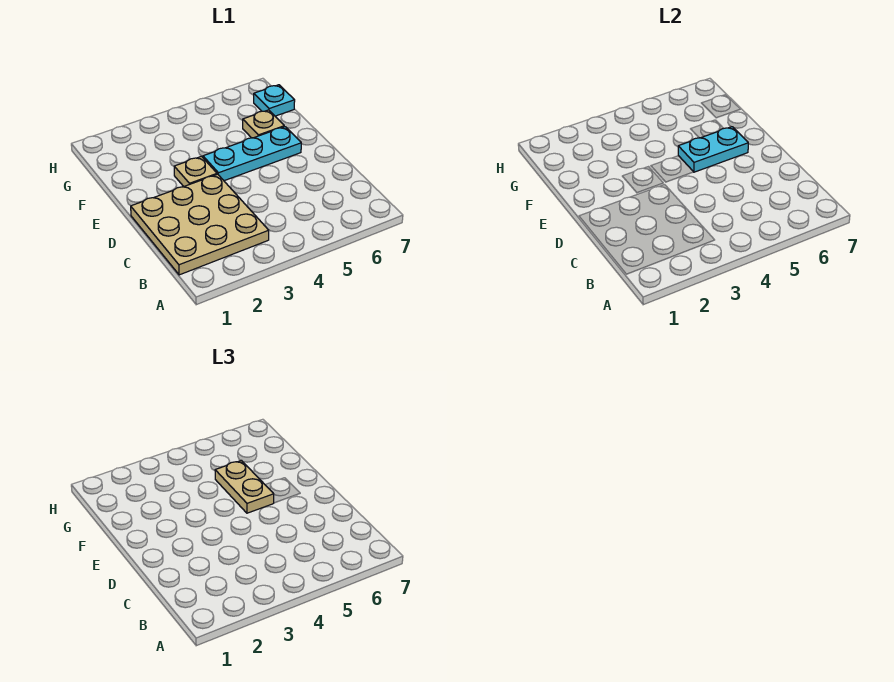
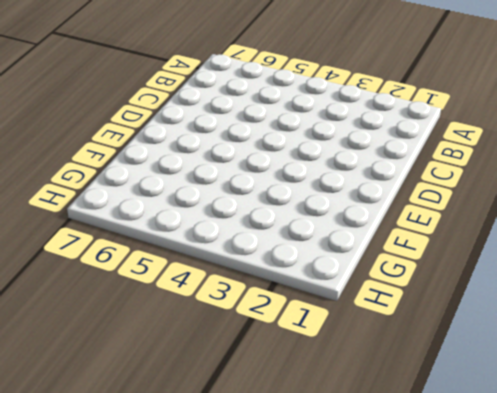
none -> tan 3x3 plate [131,174,269,275]
none -> tan 1x1 plate [174,156,217,186]

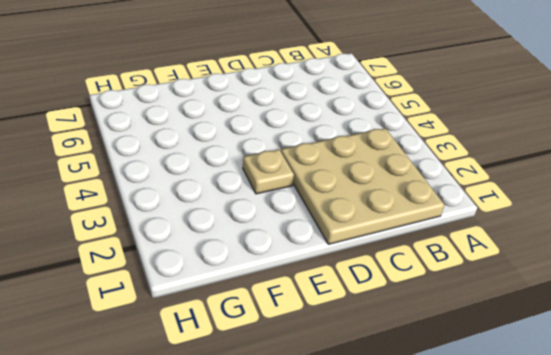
none -> cyan 1x3 plate [203,127,301,181]
none -> tan 1x1 plate [243,110,284,138]

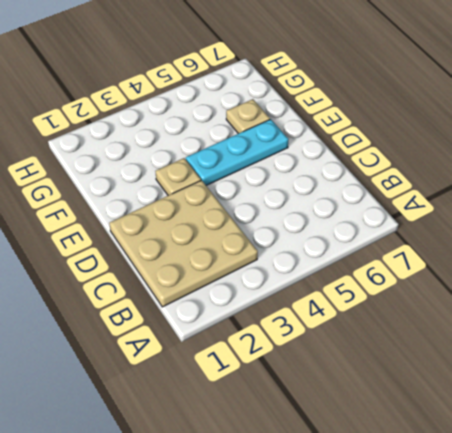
none -> cyan 1x1 plate [254,85,295,116]
none -> cyan 1x2 plate [678,127,748,172]

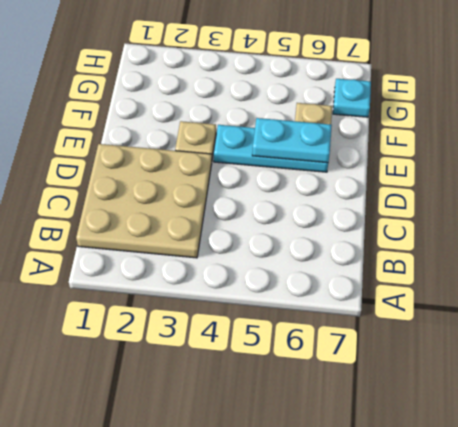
none -> tan 1x2 plate [215,461,274,513]

